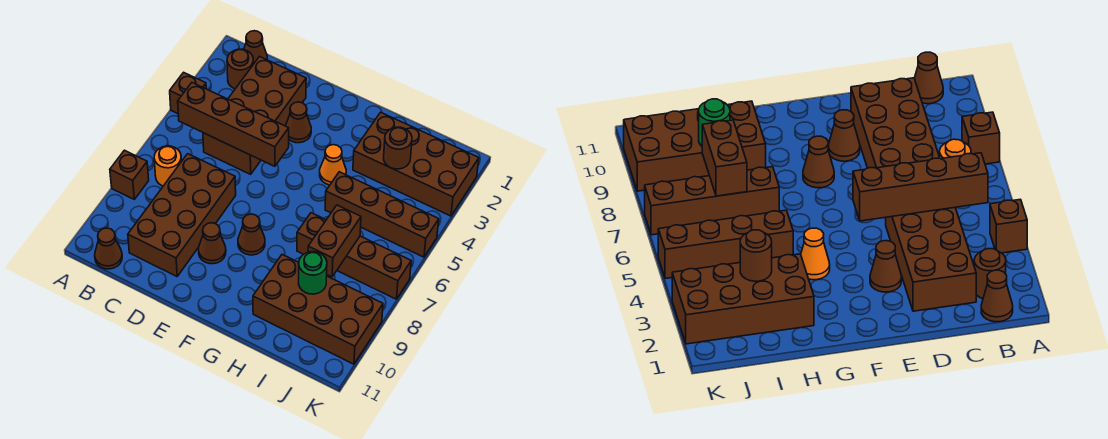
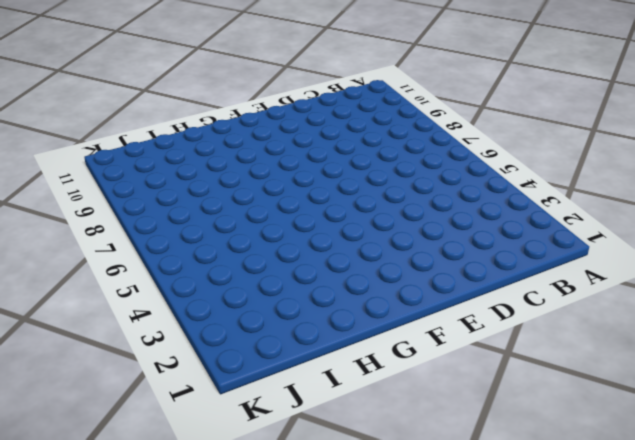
none -> brown 1x1 brick [170,72,206,114]
none -> brown 1x1 brick [110,150,149,199]
none -> brown 1x1 cone [244,31,267,64]

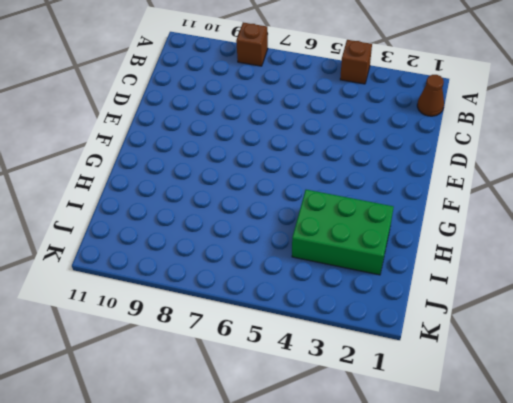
green 2x3 brick [292,190,394,275] -> brown 2x4 brick [353,112,479,216]
none -> brown 1x1 round brick [227,49,253,89]
none -> orange 1x1 round brick [154,146,182,186]
none -> brown 1x1 cone [95,228,122,269]

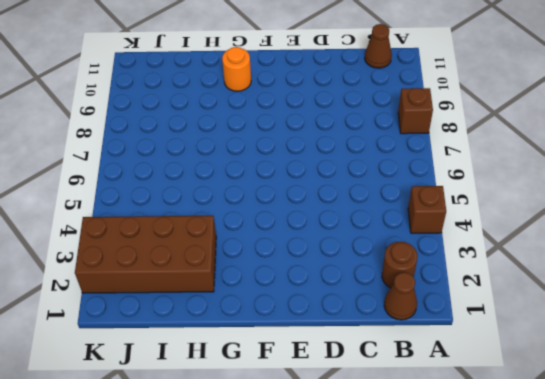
orange 1x1 round brick [222,47,251,91] -> orange 1x1 round brick moved to [154,146,182,186]
none -> brown 2x4 brick [203,57,306,174]
none -> brown 2x4 brick [128,154,236,276]
none -> brown 1x1 cone [286,102,311,143]

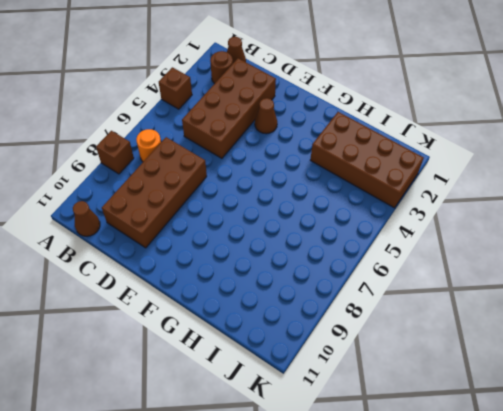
none -> brown 1x1 cone [199,223,226,264]
none -> brown 1x1 cone [238,214,265,255]
none -> orange 1x1 cone [320,145,346,185]

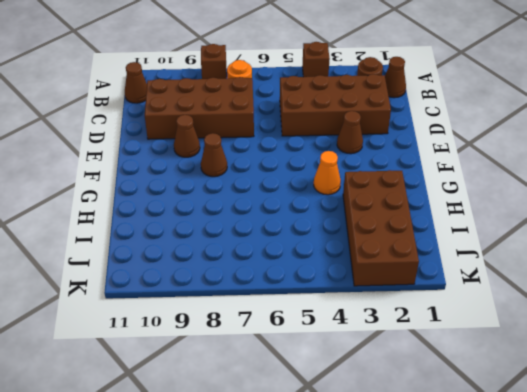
none -> brown 1x4 brick [325,172,439,257]
none -> brown 1x4 brick [297,213,411,299]
none -> brown 2x4 brick [253,255,383,364]

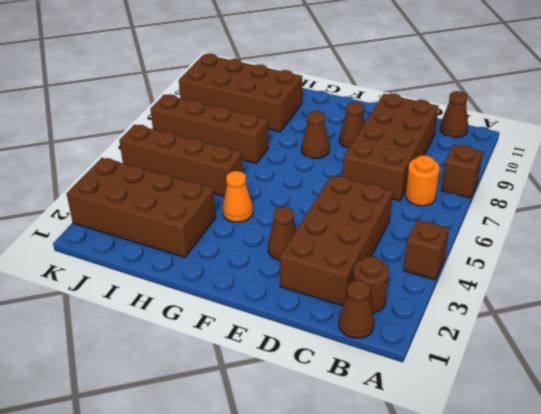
none -> brown 1x4 brick [178,83,289,166]
none -> brown 1x1 round brick [384,127,412,169]
none -> brown 1x2 brick [308,205,361,277]

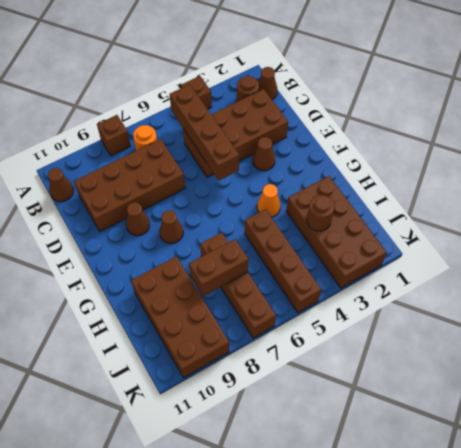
none -> green 1x1 round brick [299,252,327,294]

